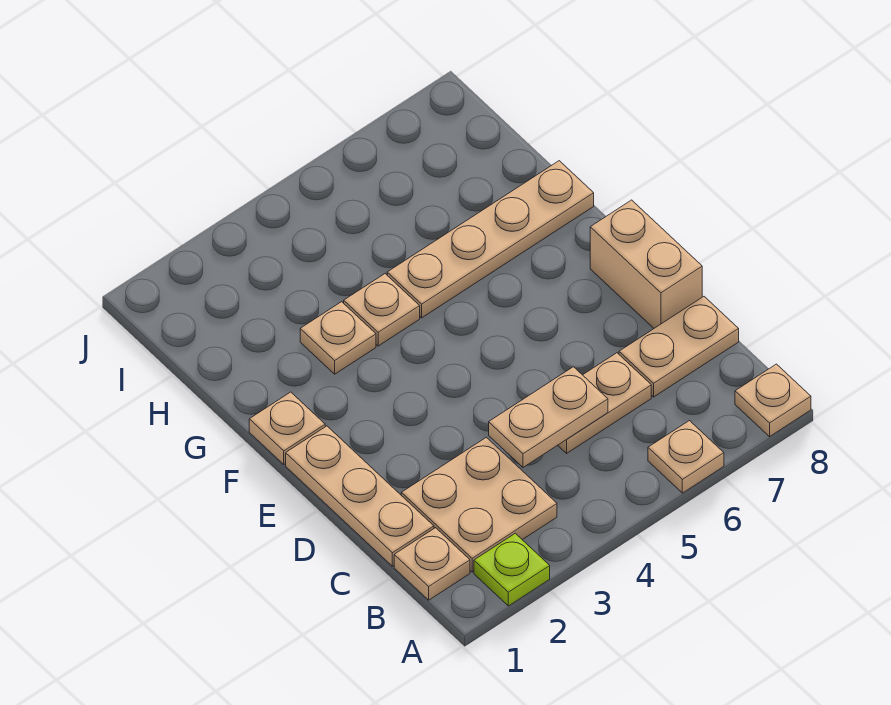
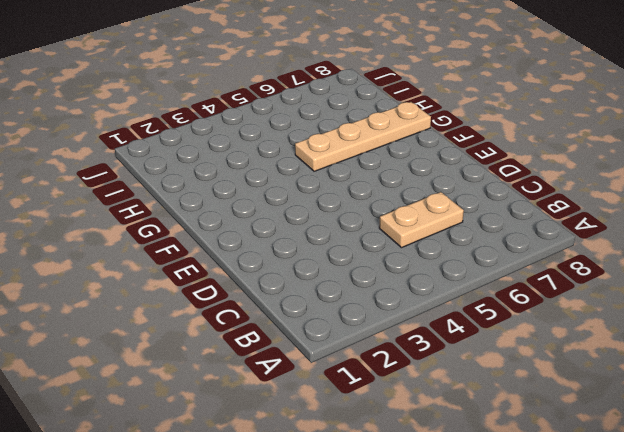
none -> lime 1x1 plate [474,533,550,606]
none -> tan 1x1 plate [648,421,724,493]
none -> tan 1x1 plate [735,364,811,437]

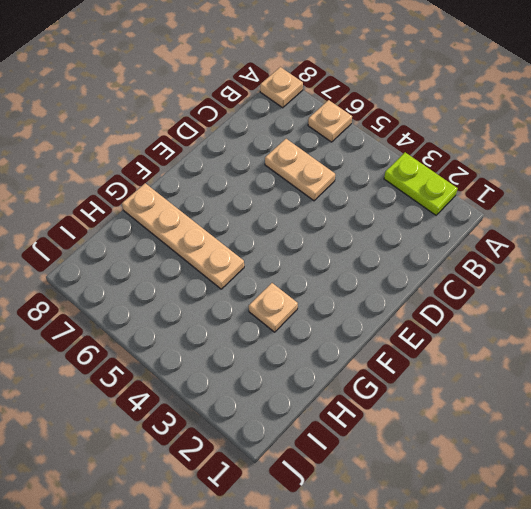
lime 1x2 plate [384,152,458,215] -> lime 1x1 plate [474,533,550,606]
none -> tan 1x1 plate [394,528,470,600]
none -> tan 2x2 plate [401,437,557,572]
none -> tan 1x3 plate [286,426,434,566]

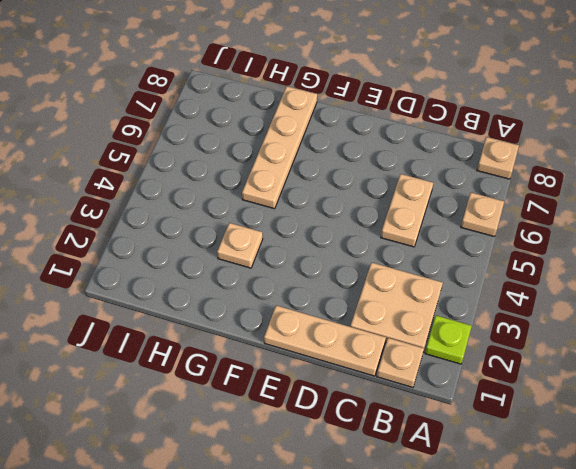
none -> tan 1x2 plate [619,297,739,397]
none -> tan 1x2 brick [590,200,702,328]
none -> tan 1x1 plate [249,392,325,464]

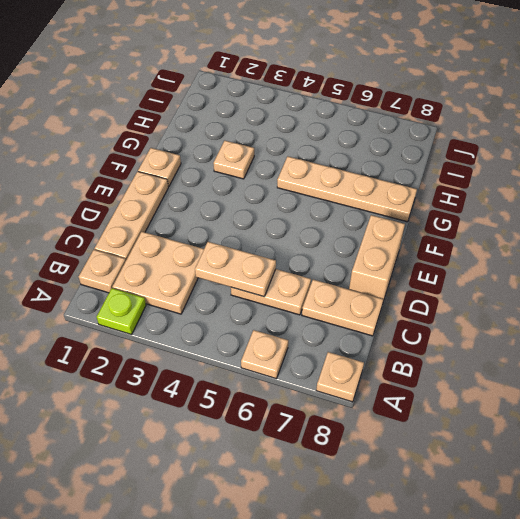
none -> tan 1x1 plate [344,274,420,346]

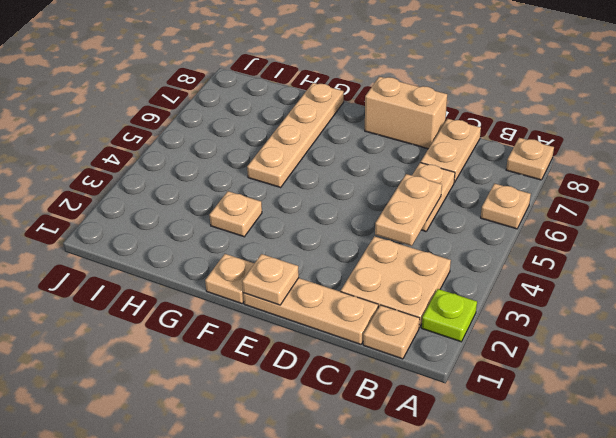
tan 1x1 plate [242,254,299,305] -> tan 1x1 plate moved to [344,274,420,346]

